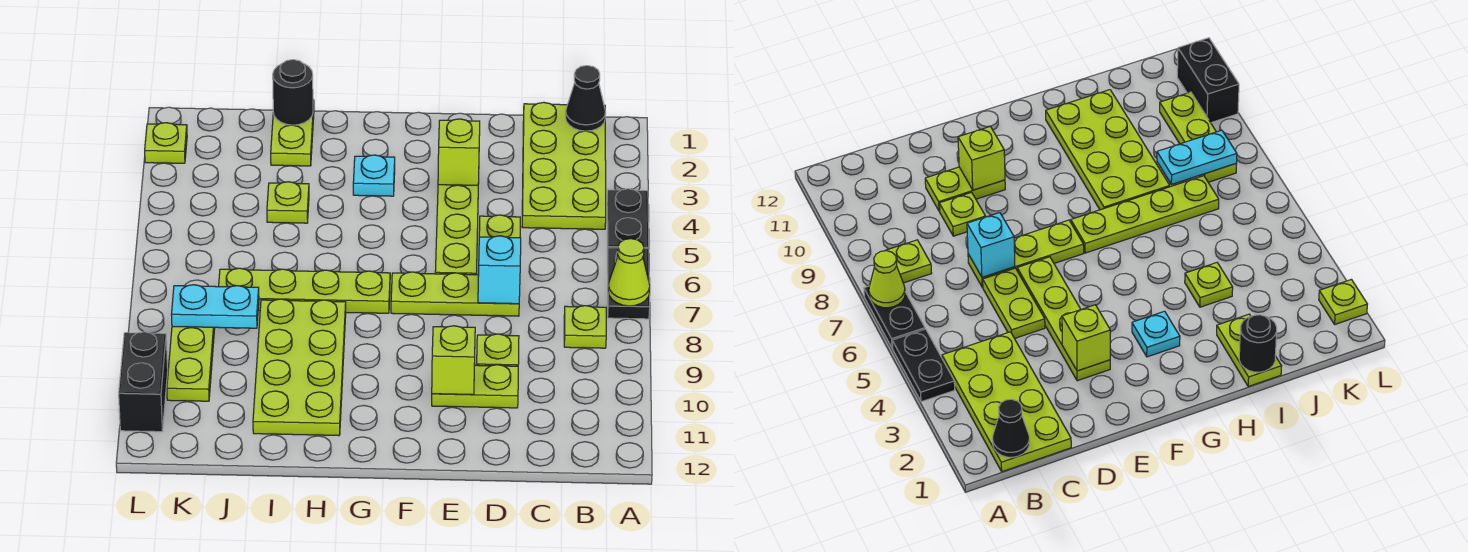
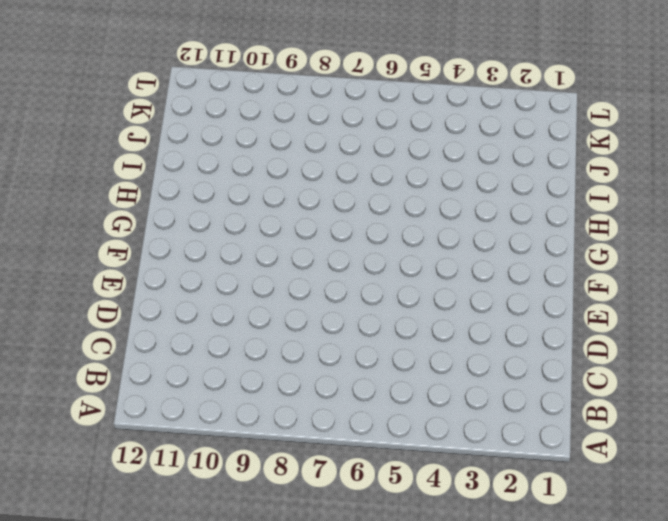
none -> black 1x2 plate [607,189,649,258]
none -> black 1x2 plate [607,248,650,319]
none -> lime 2x4 plate [522,102,606,229]

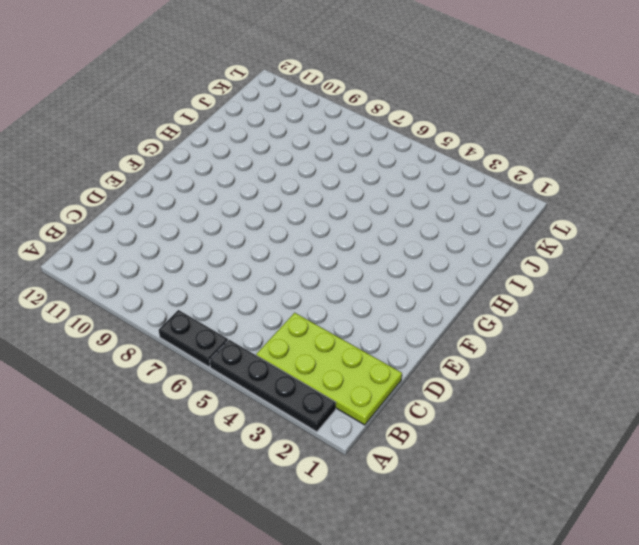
black 1x4 plate [210,340,336,432] -> black 1x2 plate [607,189,649,258]
none -> lime 1x1 plate [564,306,606,348]
none -> lime 1x2 plate [479,215,520,238]
none -> lime 1x3 plate [391,272,519,316]

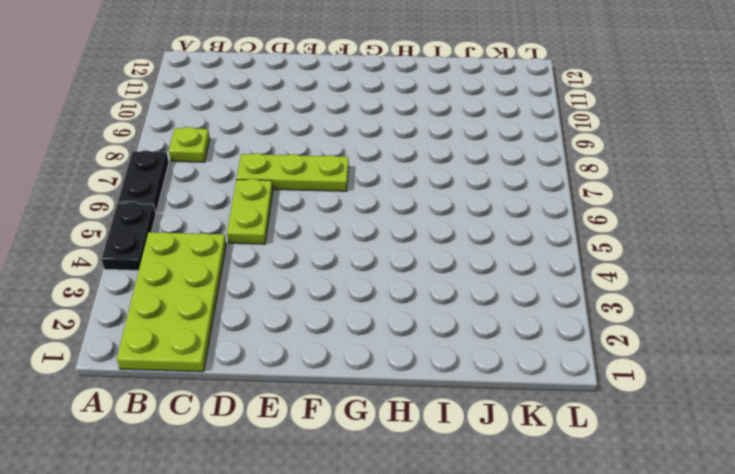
none -> lime 1x1 plate [477,334,519,366]
none -> lime 1x2 plate [432,365,518,408]
none -> lime 1x4 plate [435,183,479,275]

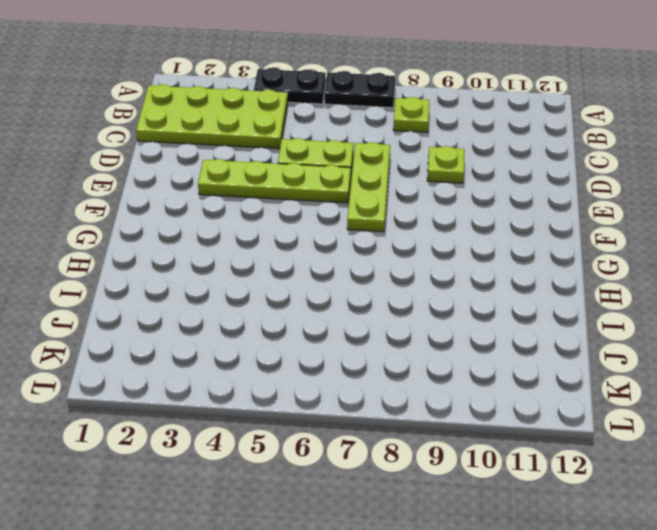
none -> lime 1x2 plate [432,365,518,408]
none -> cyan 1x1 plate [353,155,395,196]
none -> lime 1x4 plate [219,268,390,313]

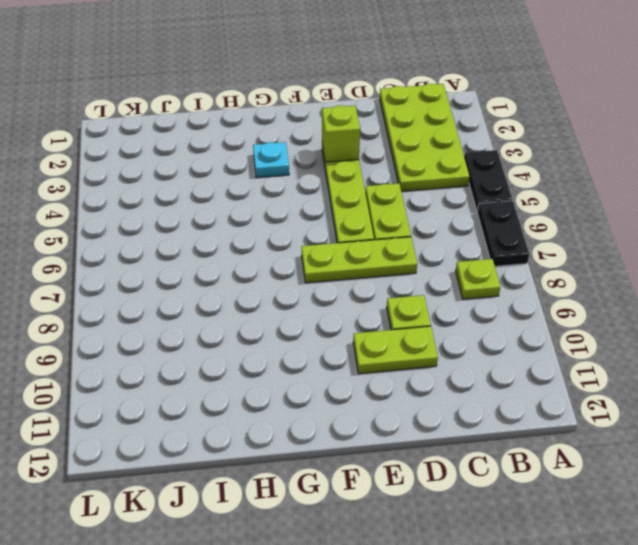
none -> lime 1x4 plate [219,268,390,313]
none -> lime 2x4 plate [253,299,346,436]
none -> lime 1x2 plate [271,100,314,166]

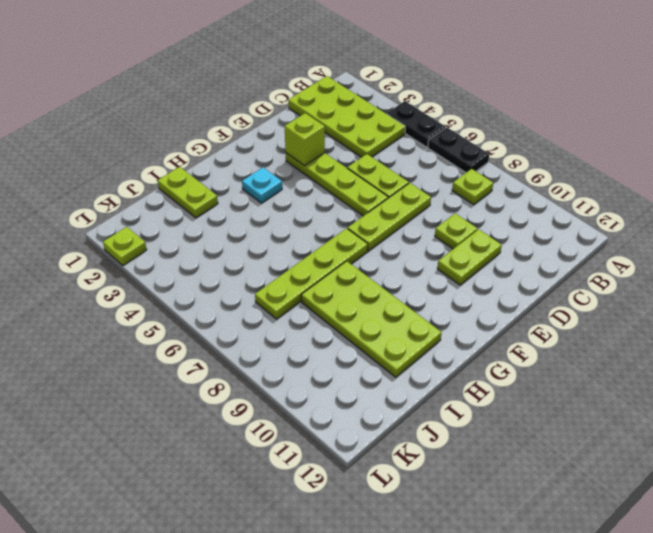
none -> lime 1x1 plate [267,182,309,223]
none -> lime 1x3 plate [167,327,215,401]
none -> black 1x2 brick [119,332,168,432]

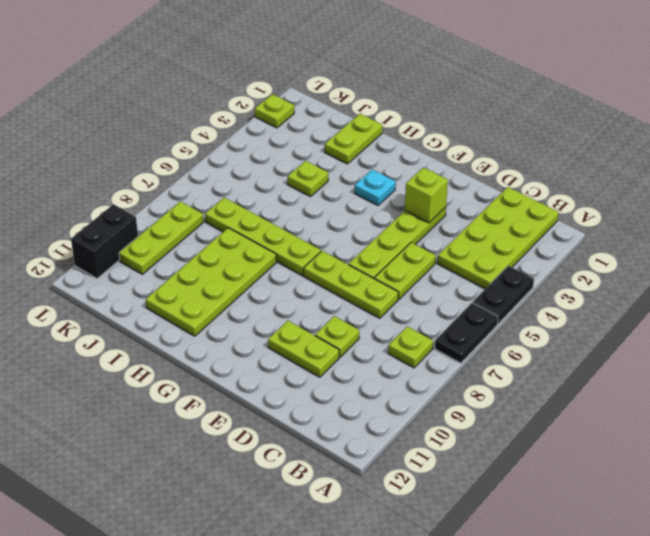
none -> lime 1x1 cone [608,239,650,306]
none -> black 1x1 cone [566,66,606,131]
none -> cyan 1x1 brick [478,236,521,304]

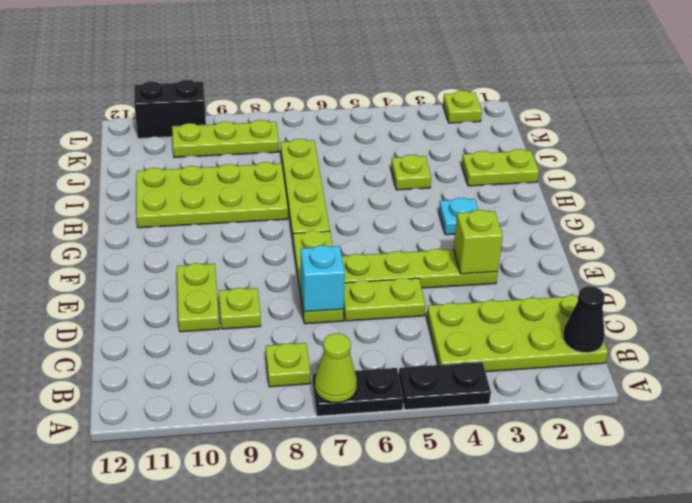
none -> lime 1x1 brick [432,326,475,395]
none -> black 1x1 round brick [273,60,313,125]
none -> cyan 1x2 plate [171,285,259,328]

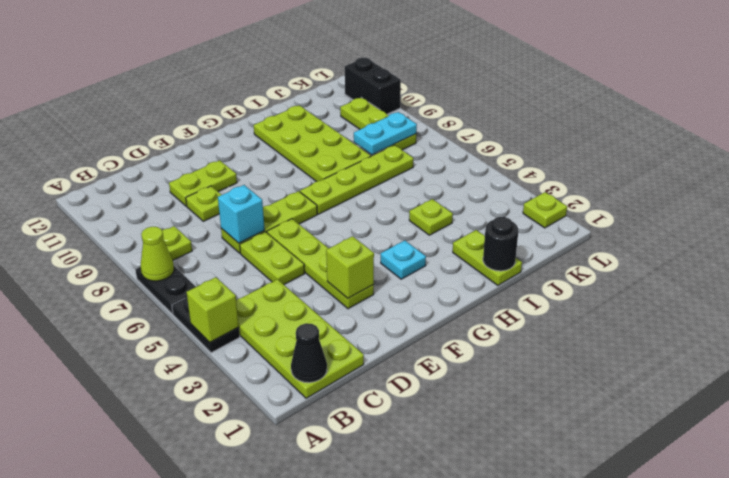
lime 1x1 brick [187,277,239,342] -> lime 1x1 brick moved to [432,326,475,395]

